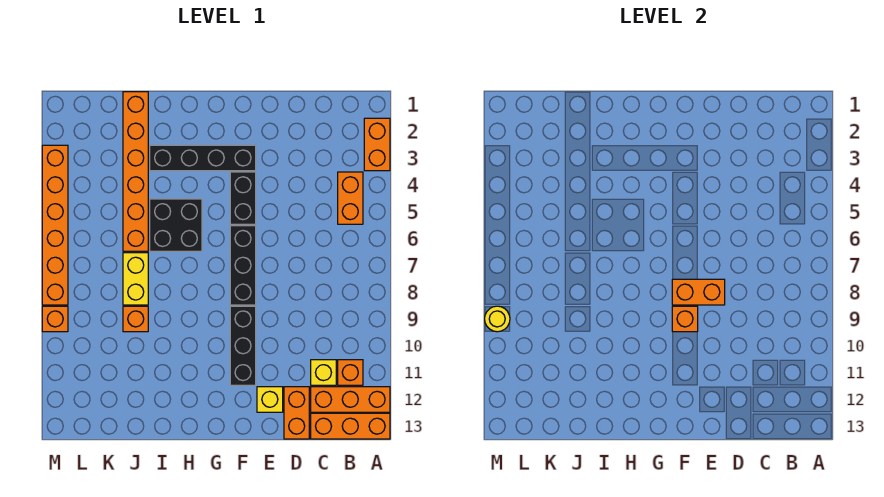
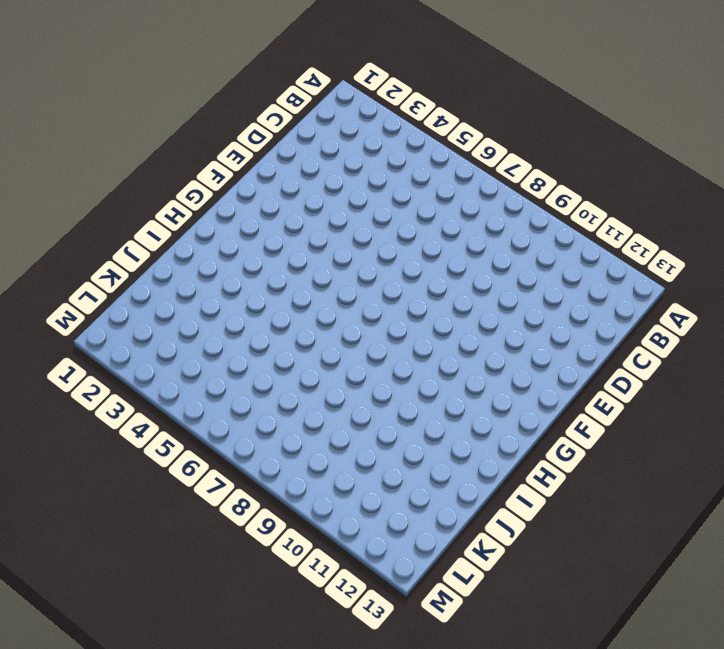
none -> orange 1x2 brick [364,118,390,171]
none -> orange 1x3 brick [311,387,390,412]
none -> orange 1x3 brick [311,413,390,439]

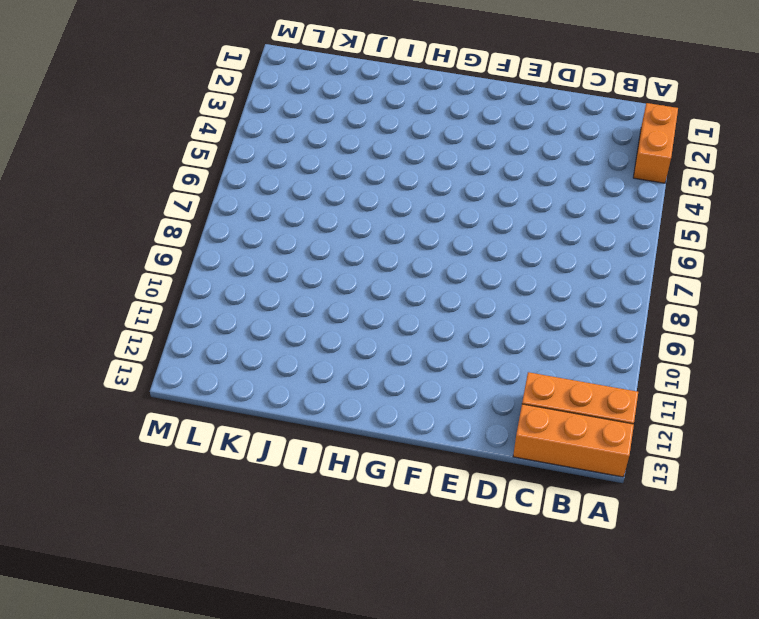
none -> orange 1x2 brick [338,172,363,224]
none -> orange 1x1 brick [338,360,363,385]
none -> yellow 1x1 brick [311,360,336,385]

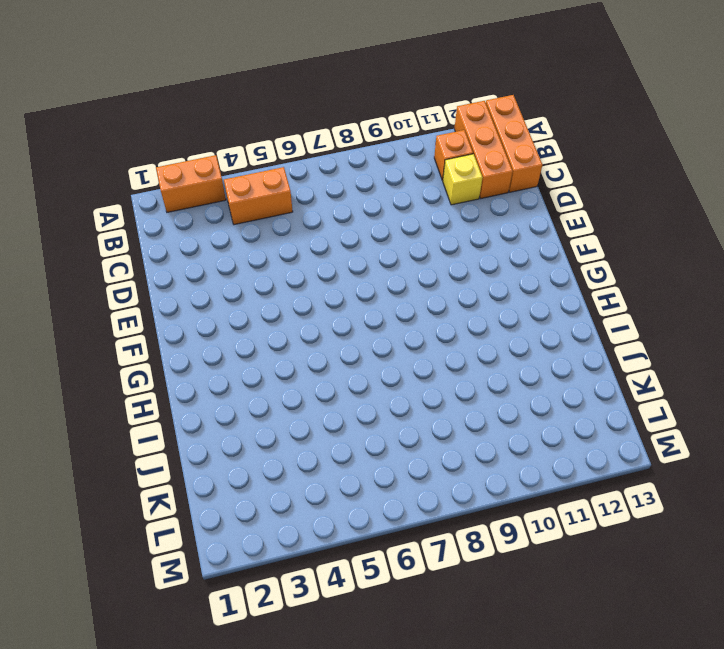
none -> orange 1x2 brick [284,387,309,439]
none -> yellow 1x1 brick [257,387,283,412]
none -> black 1x4 brick [150,145,256,171]

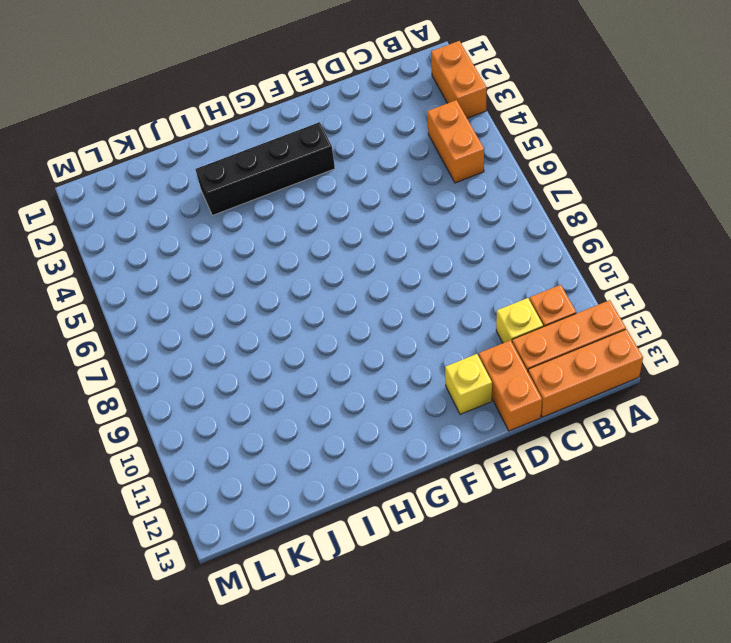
none -> black 1x2 brick [230,172,256,224]
none -> black 1x3 brick [230,226,256,305]
none -> black 1x3 brick [230,306,256,385]

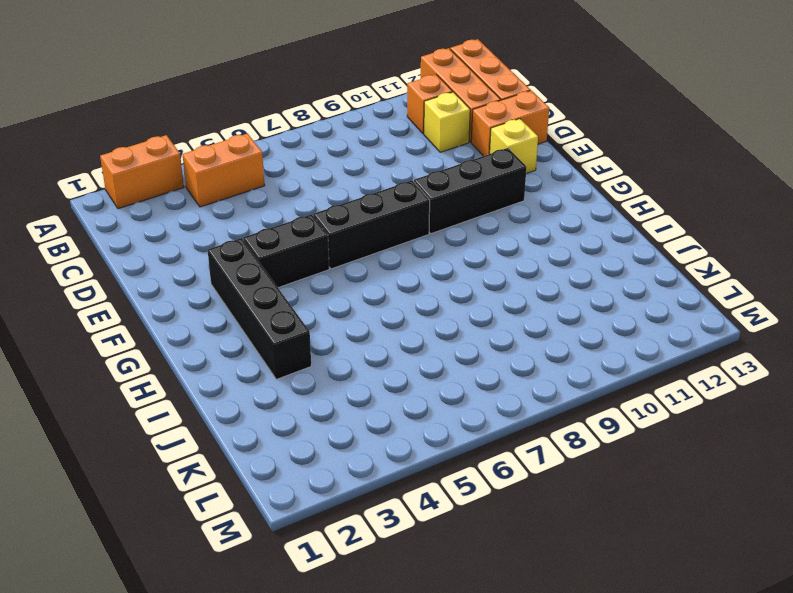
none -> black 2x2 brick [150,199,202,251]
none -> orange 1x6 brick [123,92,148,251]
none -> yellow 1x2 brick [123,253,148,305]

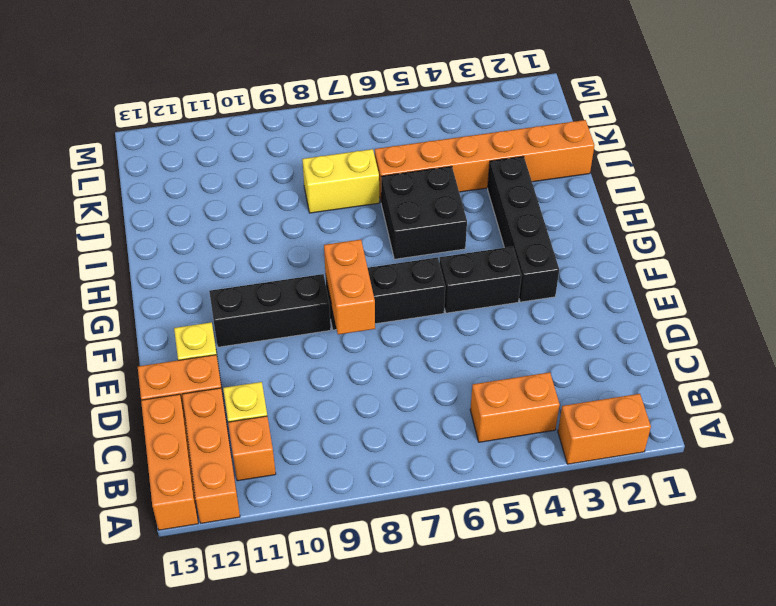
none -> orange 1x1 brick [123,306,148,332]
none -> orange 1x6 brick [42,145,68,305]
none -> orange 1x1 brick [42,306,68,332]

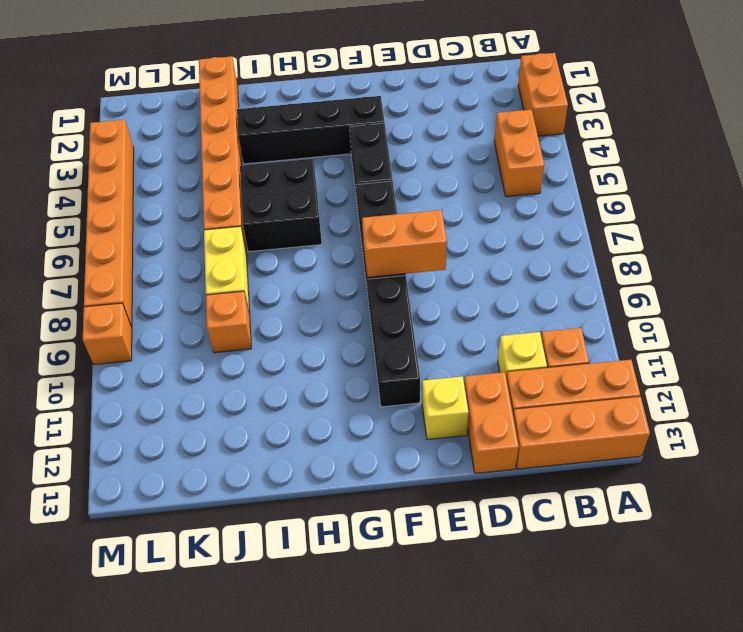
none -> orange 1x1 brick [672,306,698,332]
none -> yellow 1x1 round brick [485,306,510,332]

